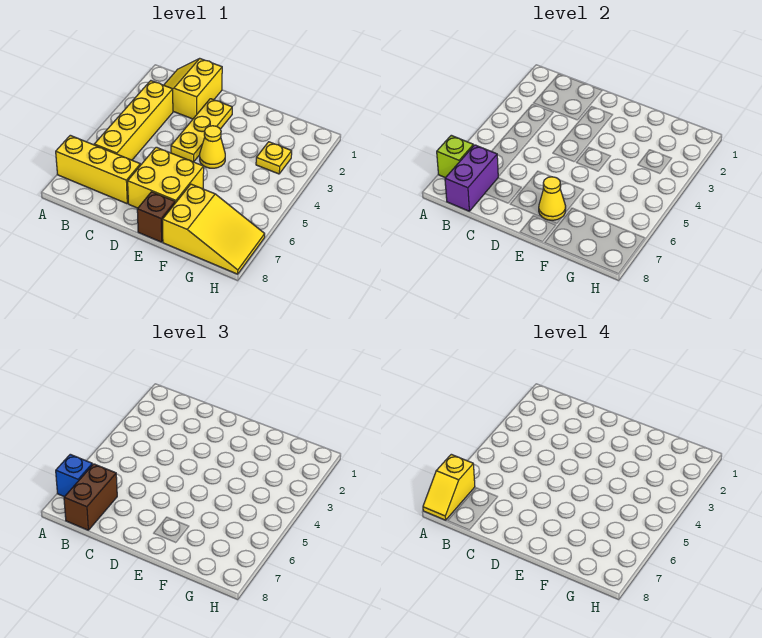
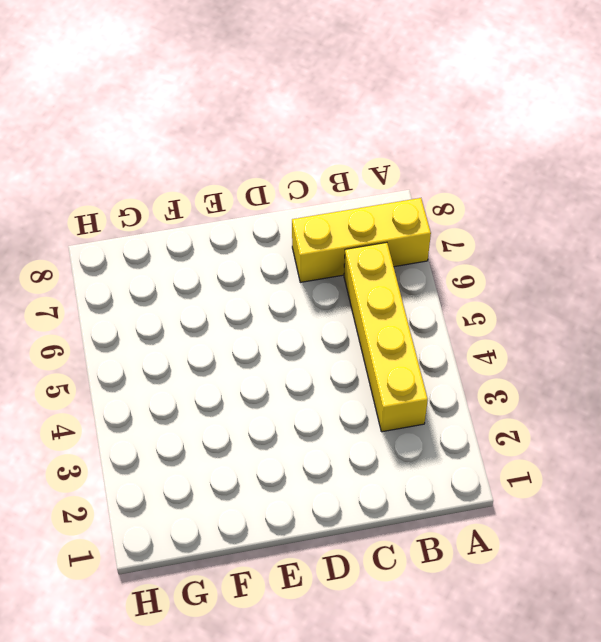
none -> yellow 2x2 slope [164,59,222,119]
none -> yellow 1x3 plate [171,99,232,162]
none -> yellow 2x2 brick [128,147,204,208]

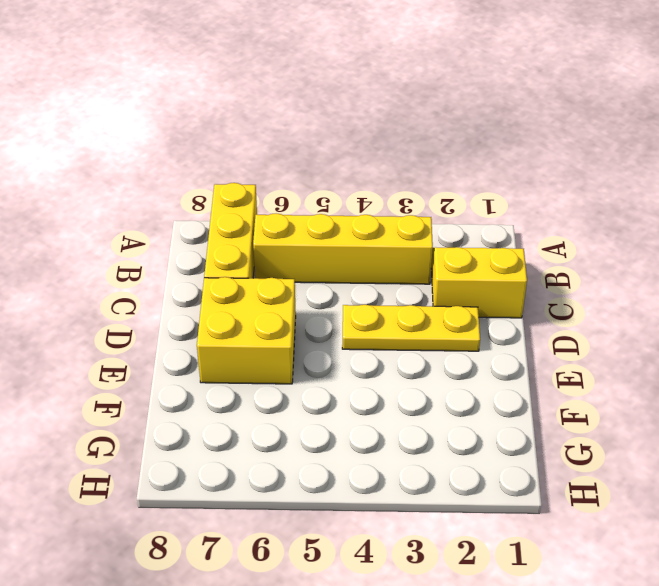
none -> yellow 1x1 cone [200,126,225,168]
none -> brown 1x1 brick [137,192,175,242]
none -> yellow 2x3 slope [162,184,265,274]

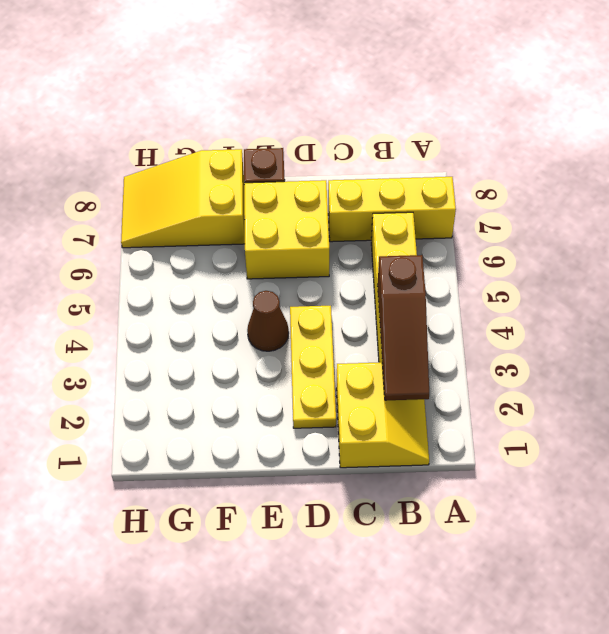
brown 1x3 slope [377,255,429,400] -> none
brown 1x1 cone [247,291,289,351] -> yellow 1x1 cone [200,126,225,168]
none -> yellow 1x1 plate [256,142,292,174]
none -> lime 1x1 brick [437,135,474,178]
none -> purple 1x2 brick [445,145,498,211]

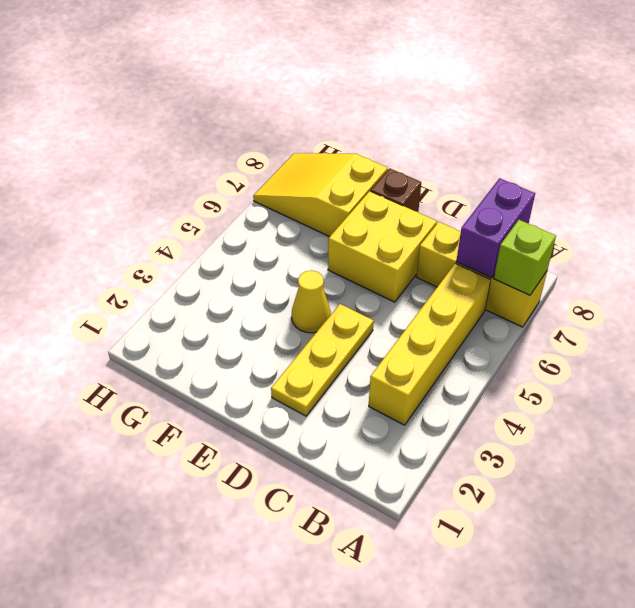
none -> yellow 2x2 slope [164,59,222,119]
none -> yellow 1x1 plate [256,142,292,174]
none -> yellow 1x1 cone [539,177,566,220]

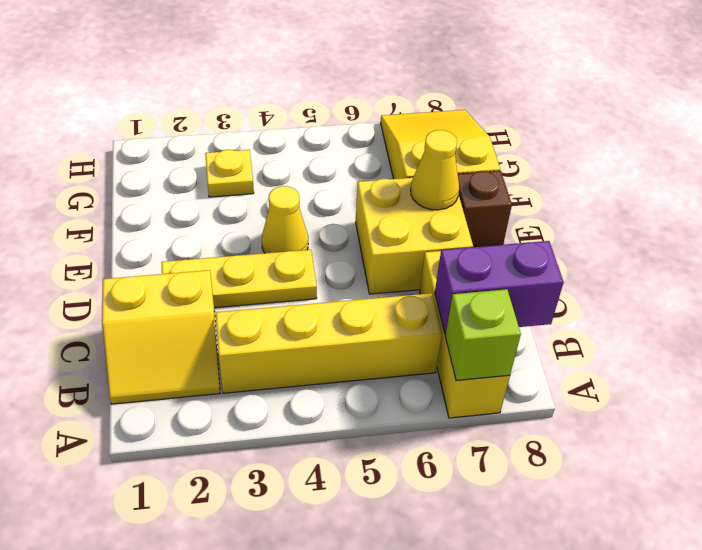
none -> blue 1x1 brick [56,454,93,497]
none -> brown 1x2 brick [64,464,117,530]
none -> yellow 1x2 slope [423,454,475,520]

